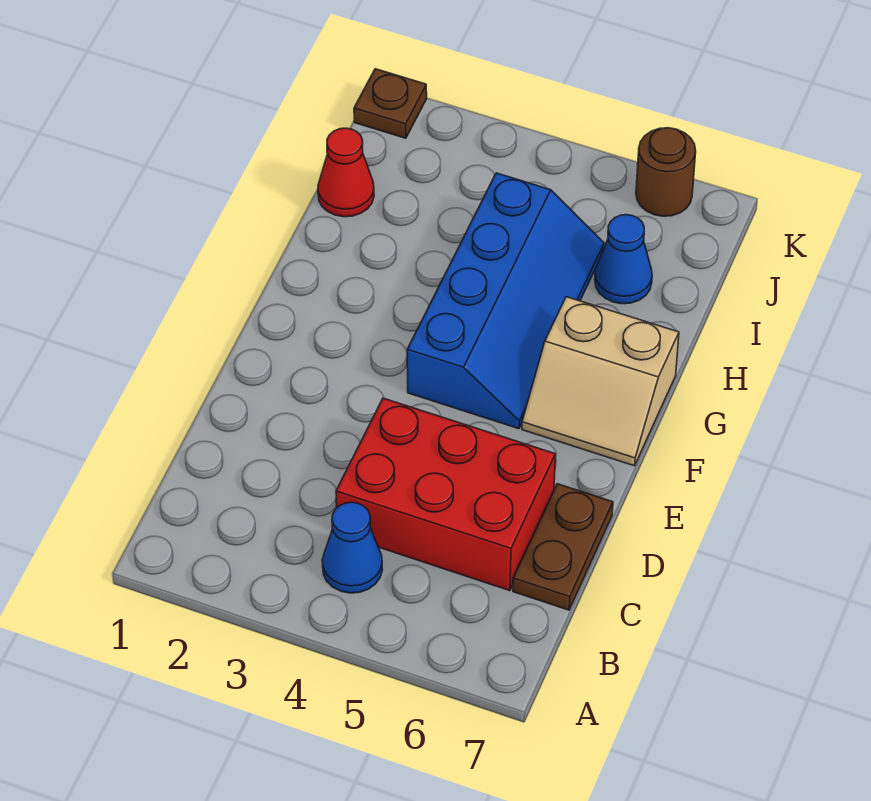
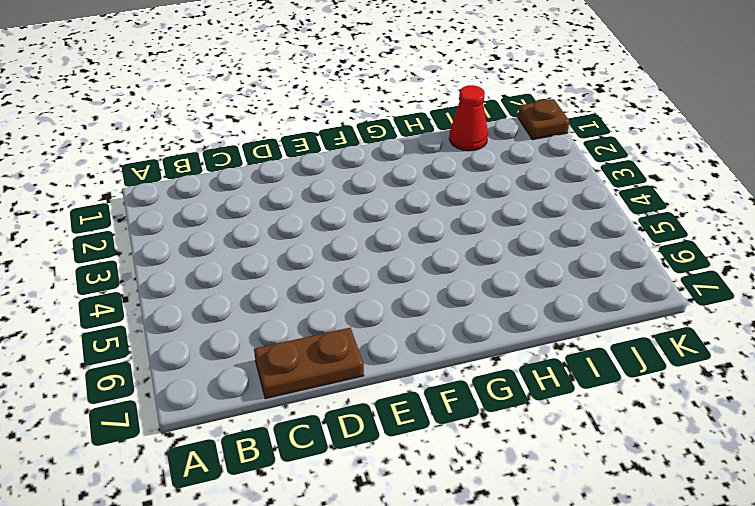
none -> blue 1x1 cone [322,502,383,593]
none -> red 2x3 brick [336,398,555,591]

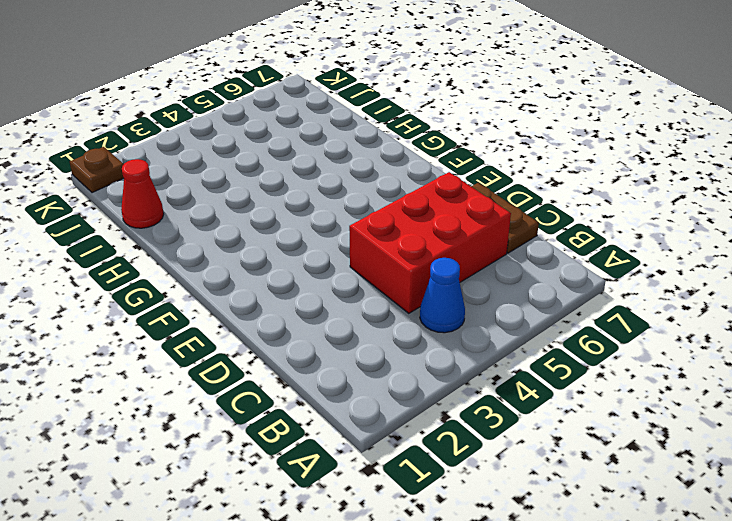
none -> blue 2x4 slope [407,173,604,429]
none -> tan 2x2 slope [522,297,679,466]

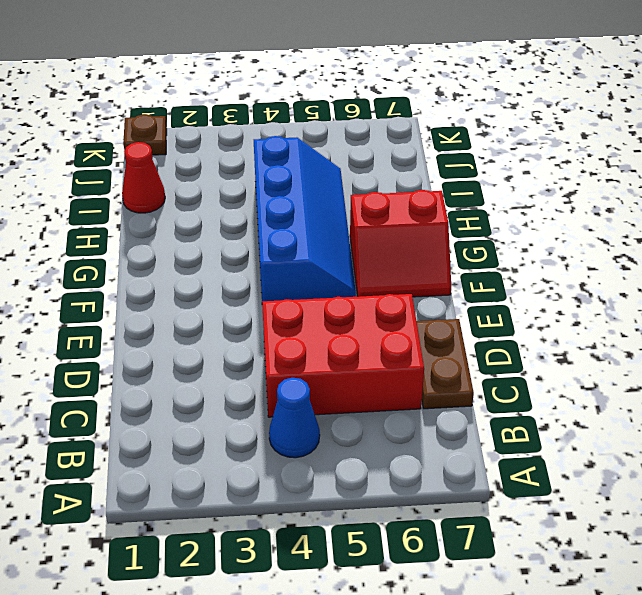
red 2x2 slope [350,190,451,297] -> tan 2x2 slope [522,297,679,466]
none -> blue 1x1 cone [595,215,652,304]
none -> brown 1x1 round brick [636,128,696,216]

